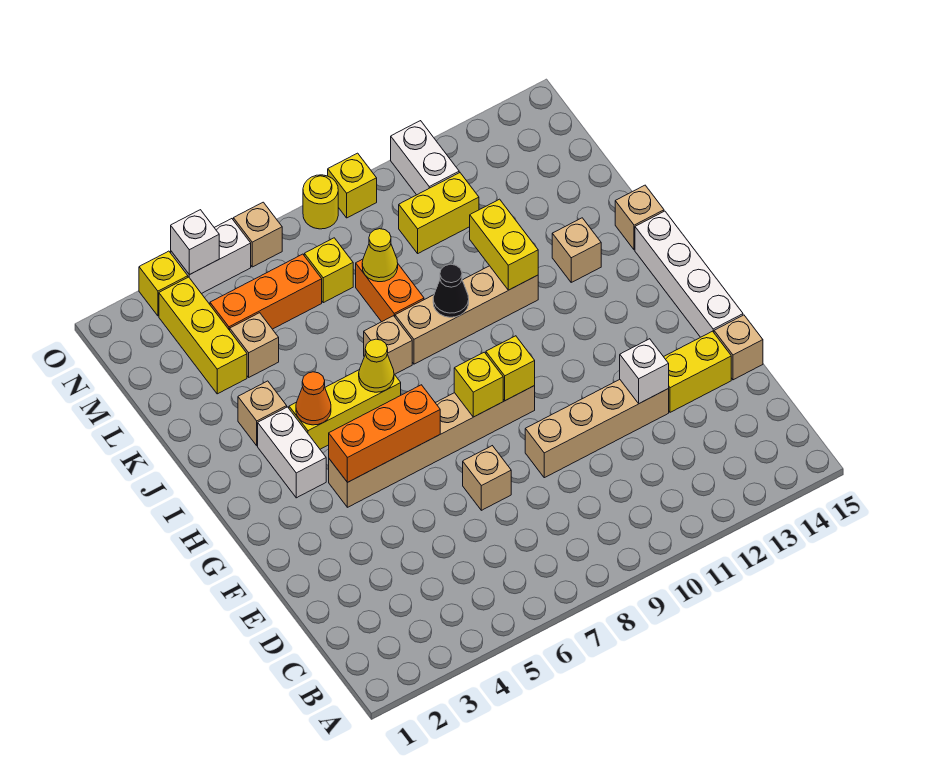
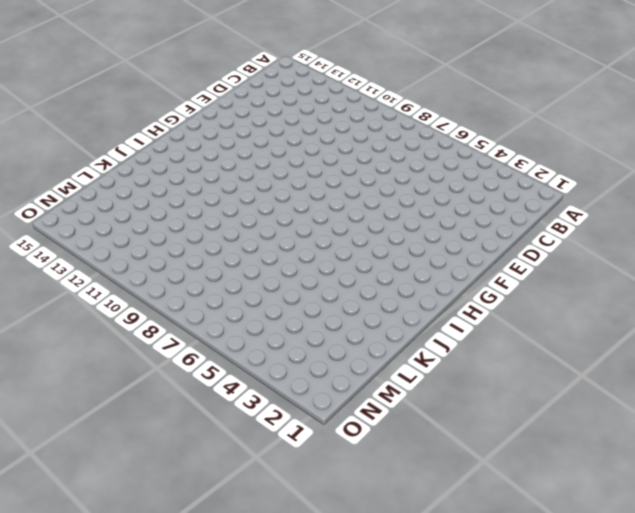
none -> tan 1x1 brick [463,446,511,510]
none -> tan 1x4 brick [525,380,669,478]
none -> yellow 1x2 brick [664,331,731,412]
none -> tan 1x1 brick [714,315,763,380]

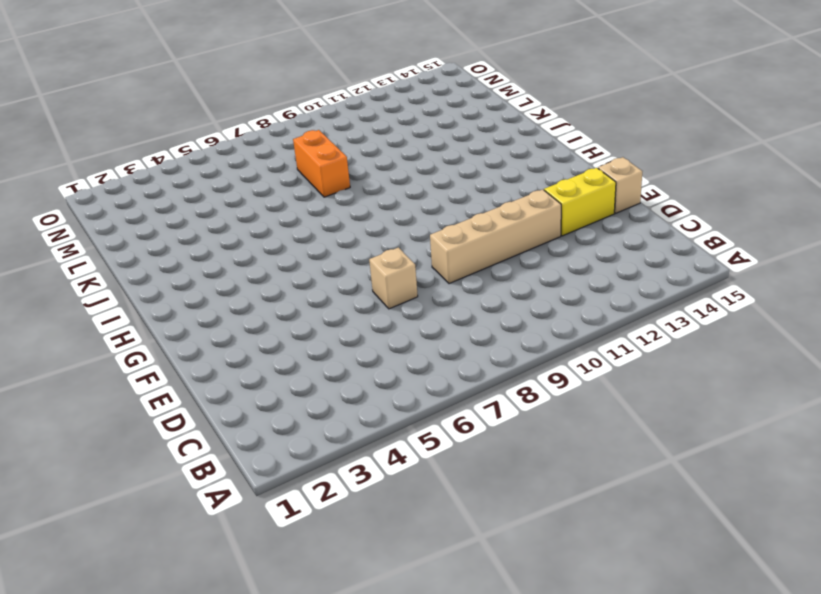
none -> white 1x4 brick [635,211,743,337]
none -> tan 1x6 brick [329,386,535,507]
none -> white 1x2 brick [258,407,326,498]
none -> yellow 1x3 brick [289,370,401,449]

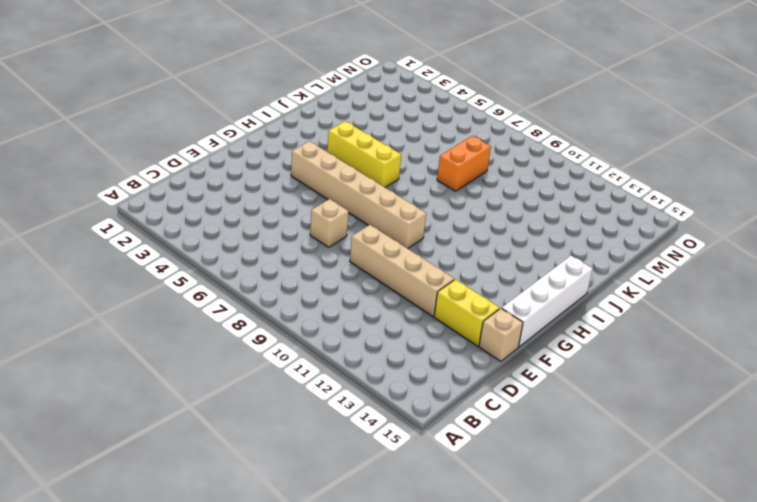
none -> white 1x2 brick [258,407,326,498]
none -> tan 1x1 brick [238,381,287,446]
none -> tan 1x1 brick [364,316,412,374]
none -> tan 1x4 brick [395,266,538,364]

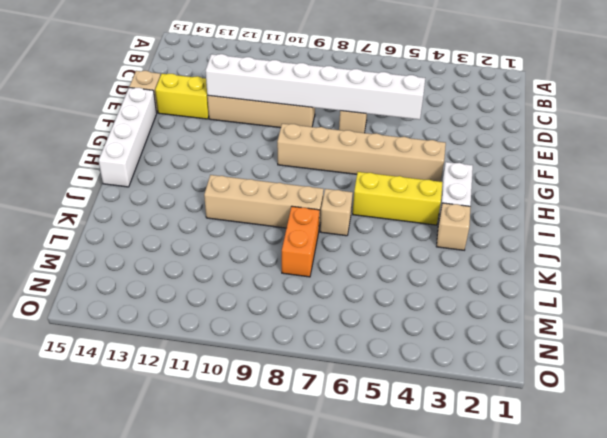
white 1x8 brick [206,54,425,120] -> white 1x1 brick [620,339,669,403]
none -> tan 1x1 brick [552,218,601,282]
none -> tan 1x1 brick [615,185,664,250]
none -> yellow 1x3 brick [159,277,247,394]
none -> tan 1x1 brick [230,313,279,377]

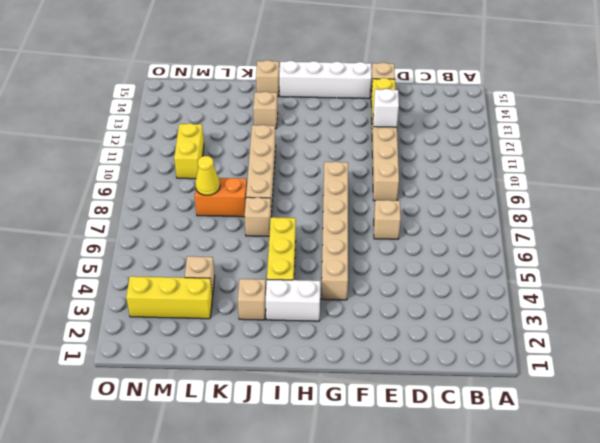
none -> orange 1x3 brick [210,254,322,330]
none -> yellow 1x1 brick [304,238,353,303]
none -> white 1x2 brick [391,121,459,195]
none -> yellow 1x1 brick [139,251,188,316]

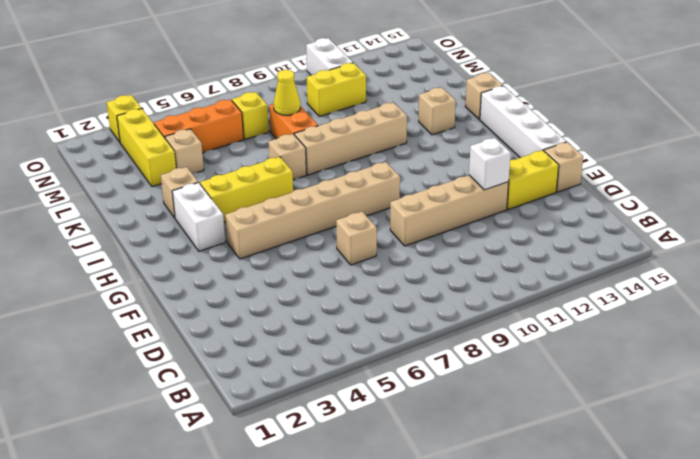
none -> white 1x2 brick [171,219,251,294]
none -> tan 1x1 brick [233,202,282,267]
none -> yellow 1x1 round brick [303,175,338,229]
none -> yellow 1x1 brick [328,153,377,218]

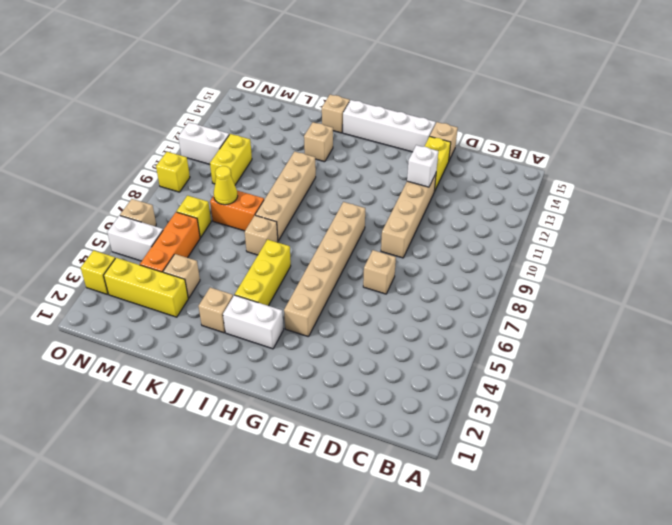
white 1x2 brick [107,216,163,261] -> white 1x2 brick turned to [171,219,251,294]
none -> yellow 1x1 round brick [303,175,338,229]
none -> orange 1x3 brick [329,385,440,482]
none -> yellow 1x1 brick [454,352,503,417]
none -> yellow 1x1 brick [486,336,535,401]

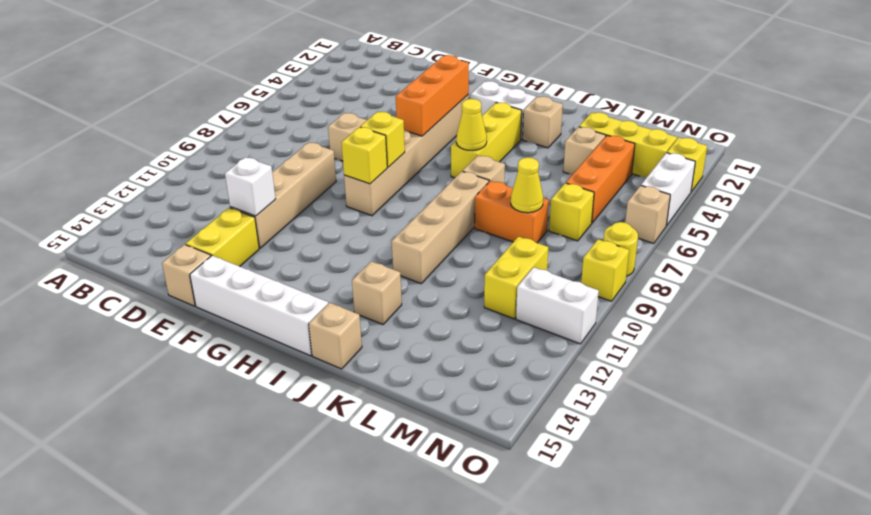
none -> orange 1x1 cone [296,372,331,425]
none -> black 1x1 cone [433,264,469,317]
none -> yellow 1x2 brick [470,199,538,290]
none -> white 1x1 brick [171,210,219,275]

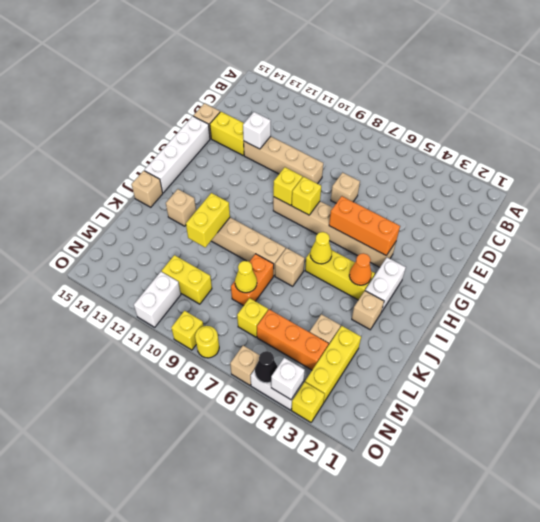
black 1x1 cone [255,351,278,383] -> black 1x1 cone moved to [433,264,469,317]

